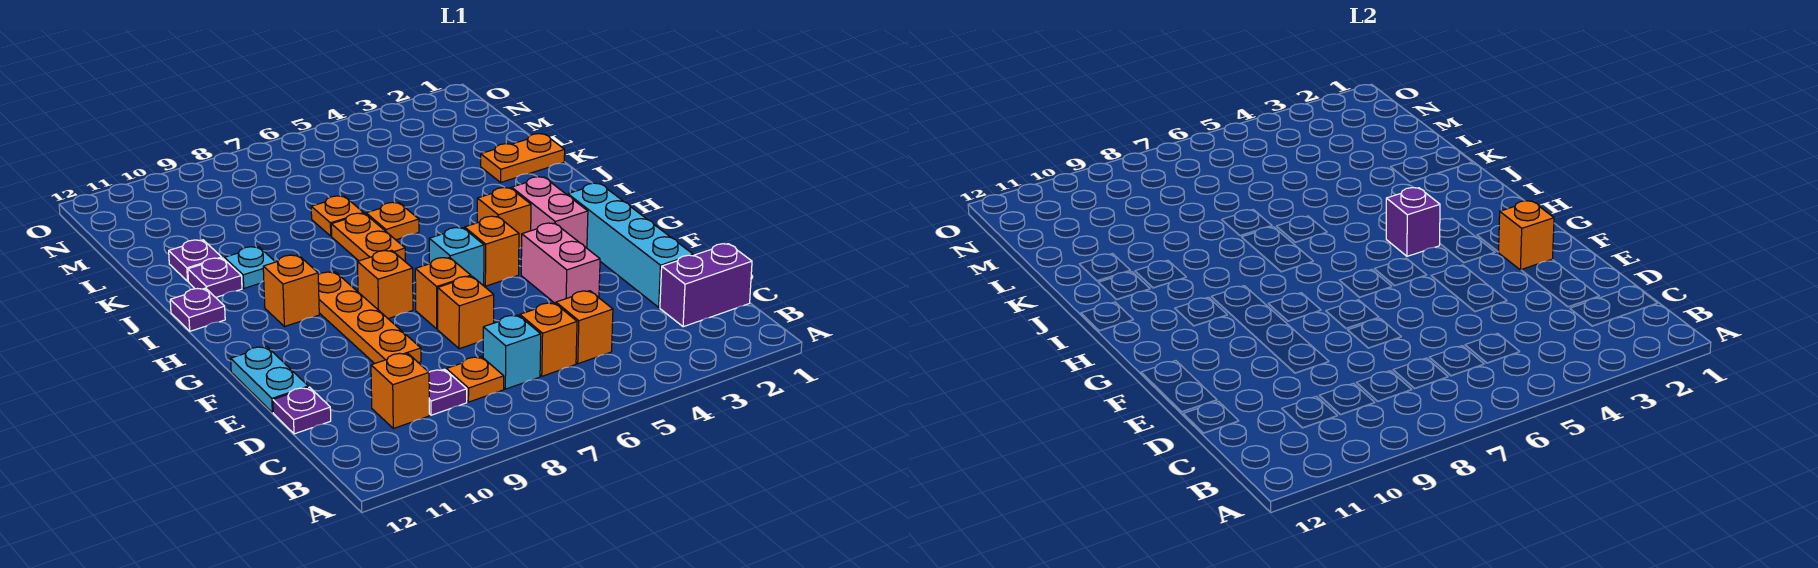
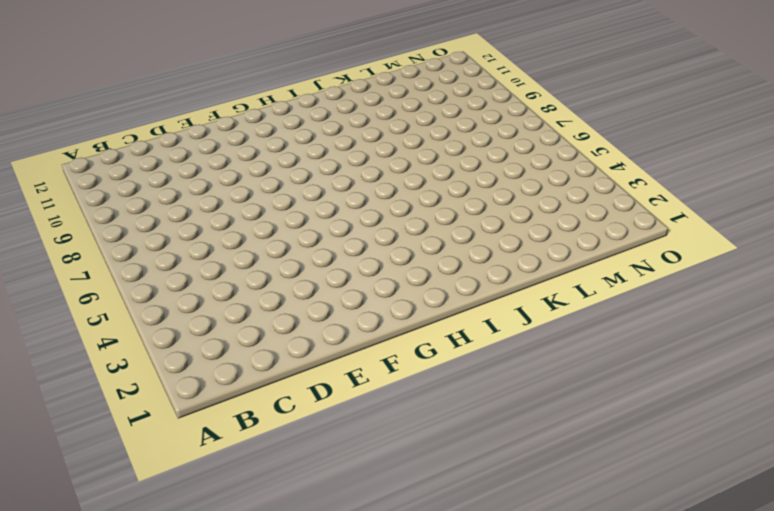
none -> purple 1x2 brick [660,244,752,327]
none -> orange 1x1 brick [556,291,613,364]
none -> orange 1x1 brick [520,303,577,376]
none -> cyan 1x1 brick [483,315,541,389]

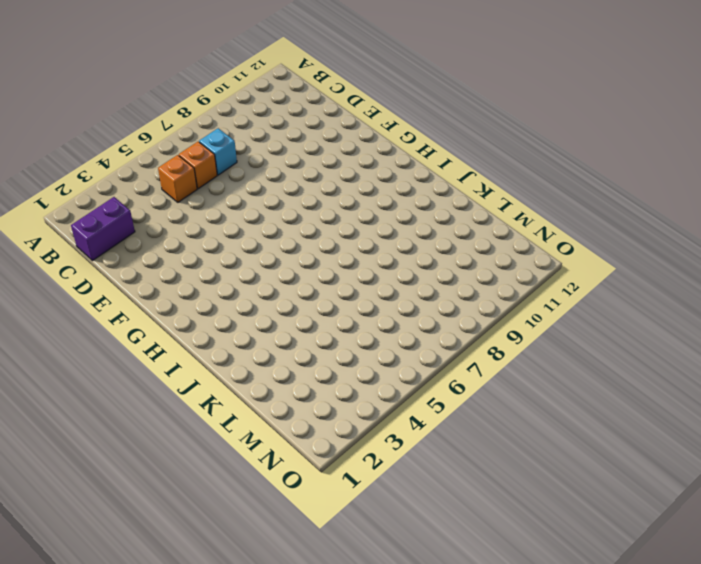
none -> orange 1x1 plate [446,357,504,402]
none -> purple 1x1 plate [429,369,467,415]
none -> orange 1x1 brick [371,353,429,429]
none -> cyan 1x4 brick [568,183,693,307]

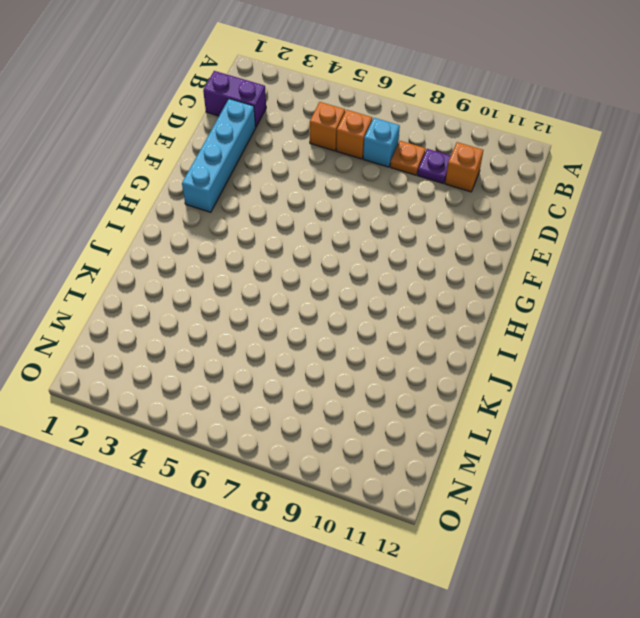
none -> purple 1x1 plate [273,387,331,434]
none -> pink 1x2 brick [521,223,600,304]
none -> orange 1x1 brick [438,276,494,349]
none -> orange 1x4 plate [318,272,421,364]

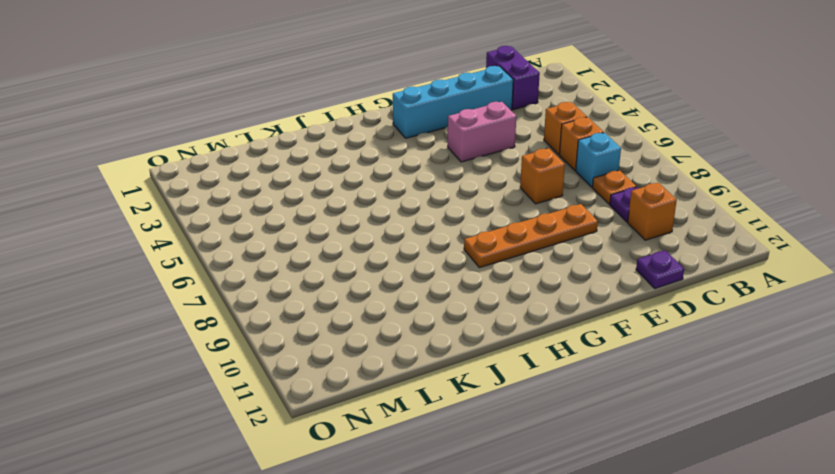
none -> cyan 1x2 plate [231,346,308,413]
none -> orange 1x1 brick [415,257,471,329]
none -> pink 1x2 brick [512,177,588,248]
none -> orange 1x1 brick [465,216,519,286]

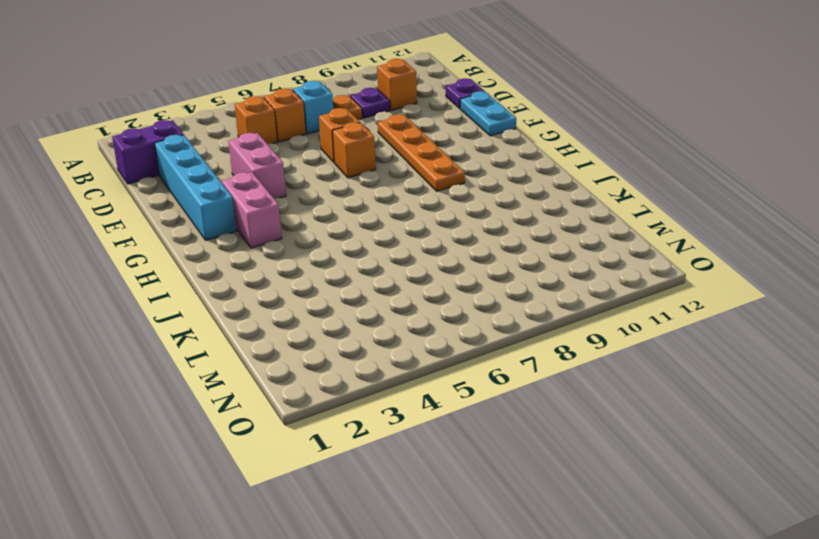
none -> orange 1x1 brick [465,216,519,286]
none -> cyan 1x1 brick [429,228,484,286]
none -> orange 1x1 brick [358,250,413,319]
none -> orange 1x1 brick [477,188,531,248]

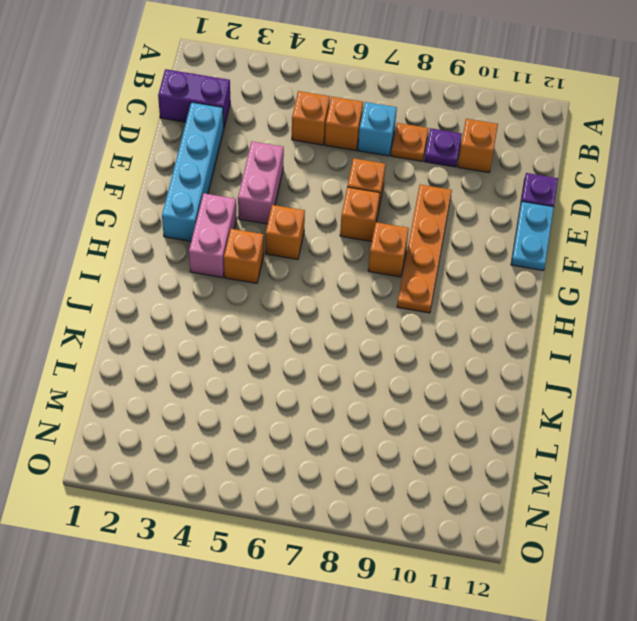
none -> cyan 1x1 brick [429,228,484,286]
none -> orange 1x1 brick [263,255,319,327]
none -> orange 1x2 plate [331,213,405,261]
none -> purple 1x1 plate [170,288,225,331]

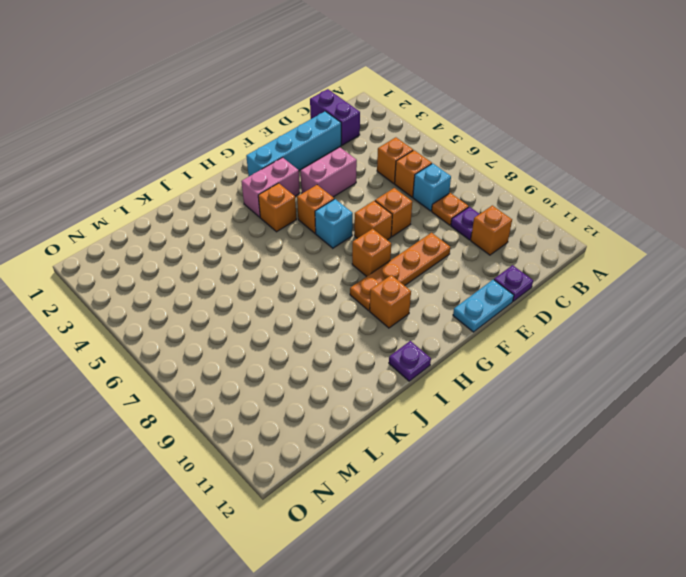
none -> orange 1x2 plate [331,213,405,261]
none -> orange 1x1 plate [366,202,419,240]
none -> cyan 1x1 plate [224,247,275,288]
none -> purple 1x1 plate [188,258,242,297]

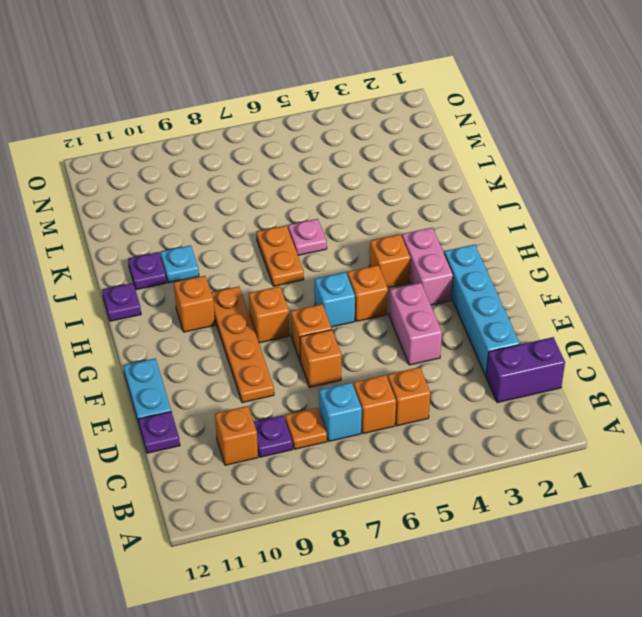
pink 1x1 plate [288,219,327,255] -> orange 1x1 plate [366,202,419,240]
none -> orange 1x2 plate [481,134,565,182]
none -> orange 1x1 plate [311,196,364,236]
none -> purple 1x1 plate [169,240,222,281]
none -> orange 1x1 brick [1499,201,1554,270]

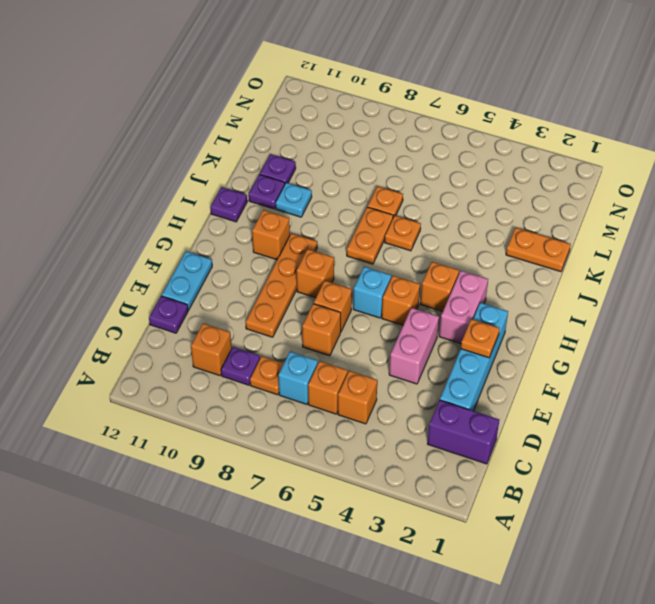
orange 1x1 plate [461,319,500,358] -> orange 1x1 brick [1499,201,1554,270]
none -> purple 1x1 brick [1386,188,1440,256]

